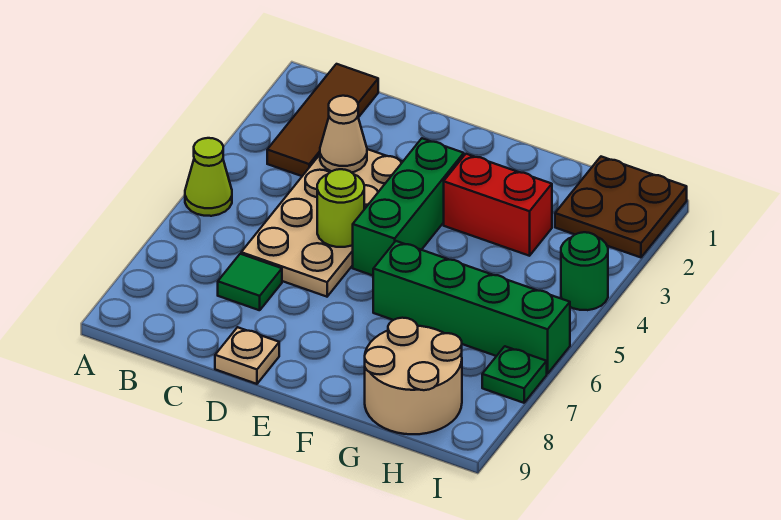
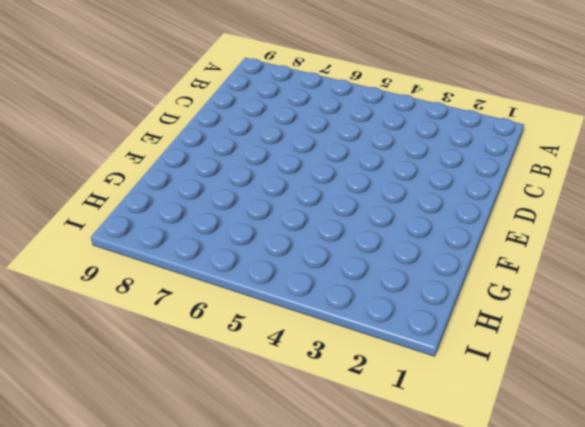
none -> lime 1x1 cone [185,138,232,216]
none -> brown 1x3 tile [267,64,378,176]
none -> tan 2x4 plate [241,149,403,297]

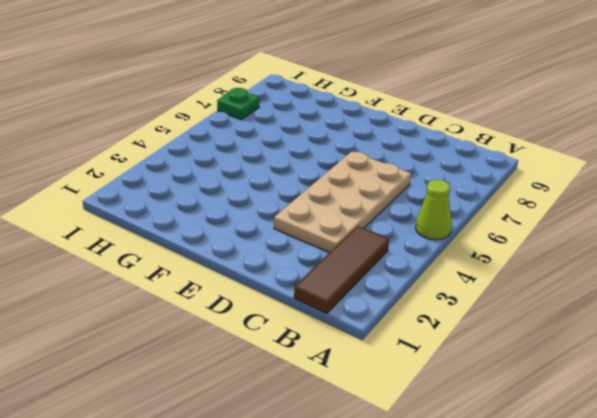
none -> green 1x1 tile [218,254,282,310]
none -> tan 1x1 plate [215,327,279,384]
none -> green 1x3 brick [353,138,464,275]

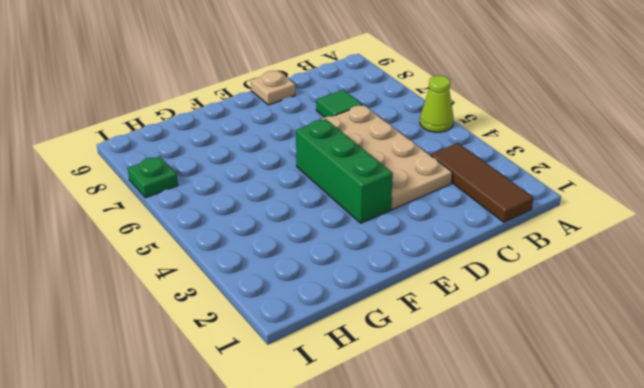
none -> red 1x2 brick [444,154,552,256]
none -> green 1x4 brick [373,241,570,374]
none -> tan 2x2 round brick [365,318,462,434]

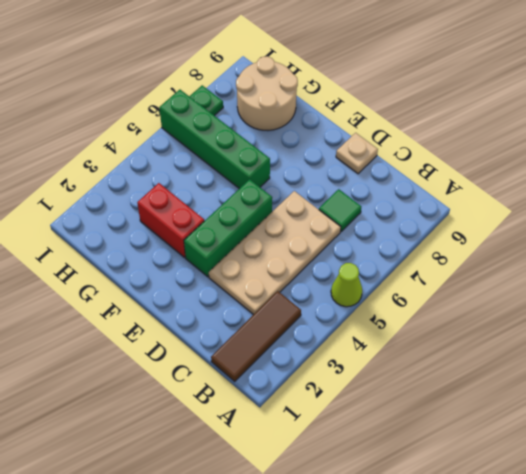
none -> brown 2x2 plate [555,157,687,257]
none -> green 1x1 round brick [561,232,608,310]
none -> tan 1x1 cone [320,96,367,172]

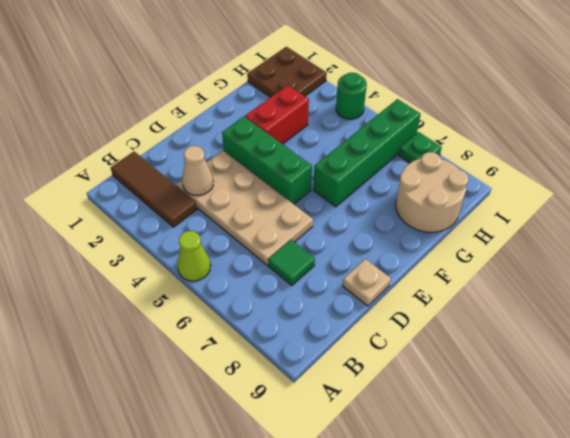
none -> lime 1x1 round brick [317,169,364,247]

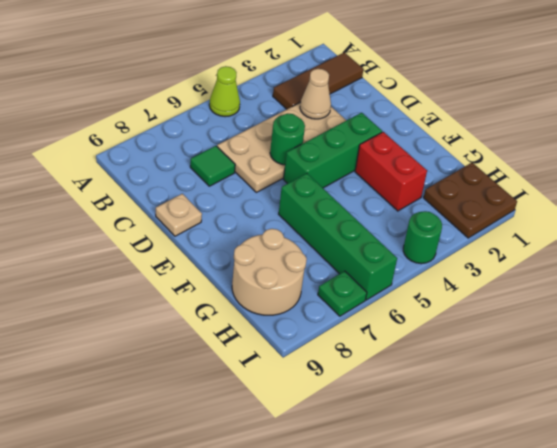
green 1x1 round brick [270,114,305,165] -> lime 1x1 round brick [317,169,364,247]

